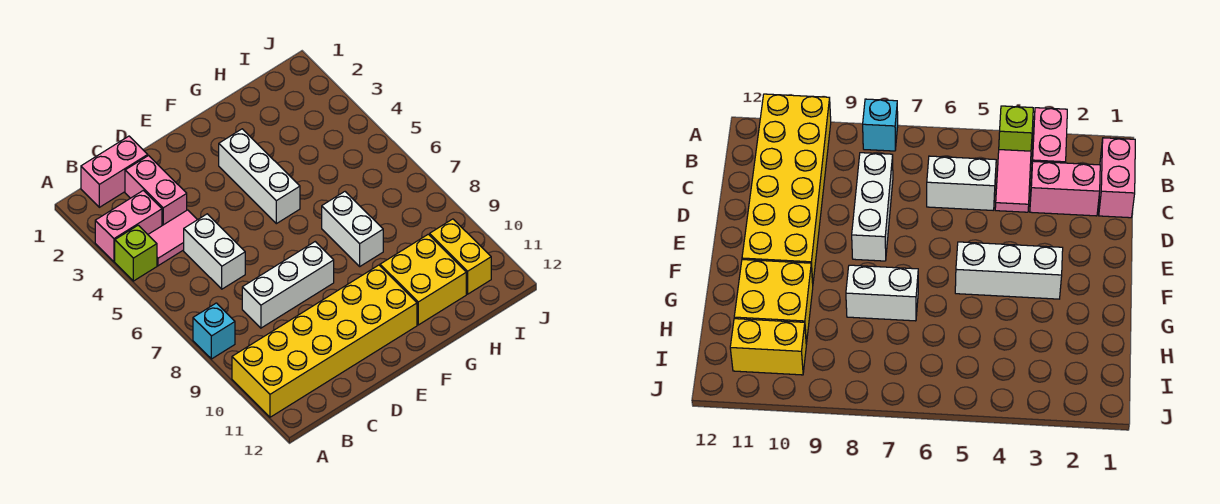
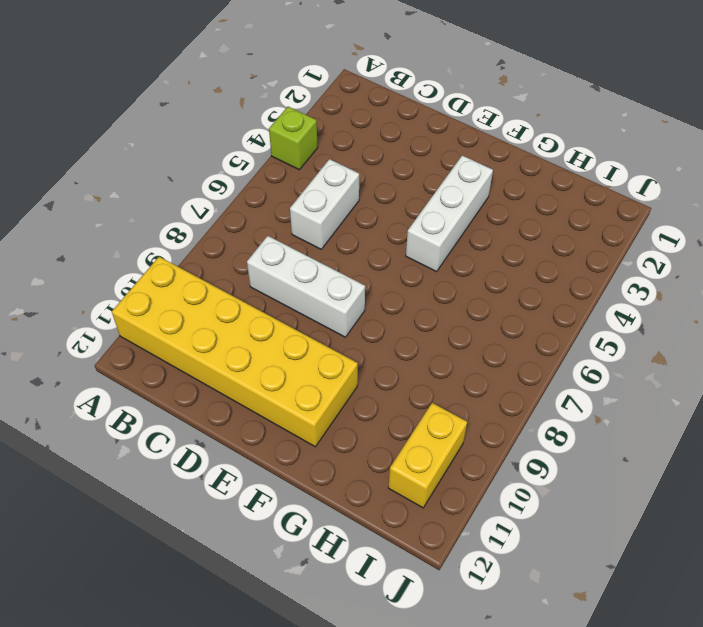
none -> pink 1x2 brick [95,190,162,262]
none -> cyan 1x1 brick [193,303,235,359]
none -> pink 1x2 brick [81,136,148,207]

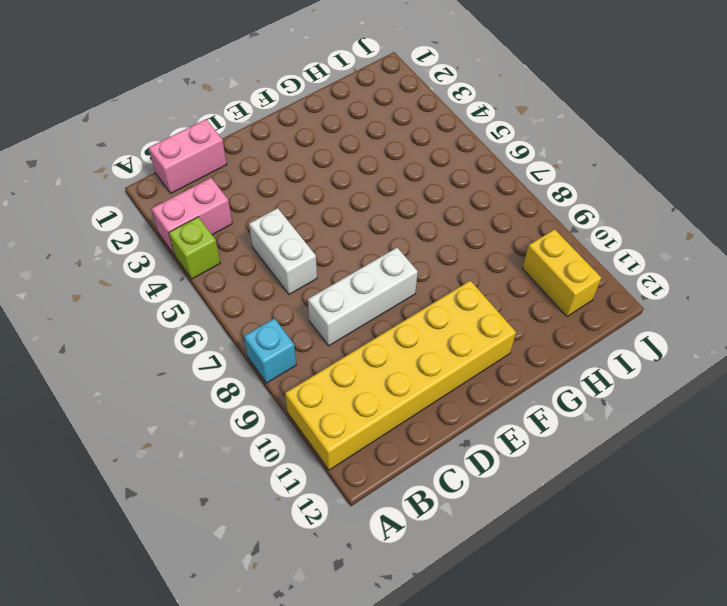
none -> pink 1x2 tile [148,210,197,266]
none -> pink 1x2 brick [125,156,187,226]
none -> white 1x3 brick [219,129,300,224]

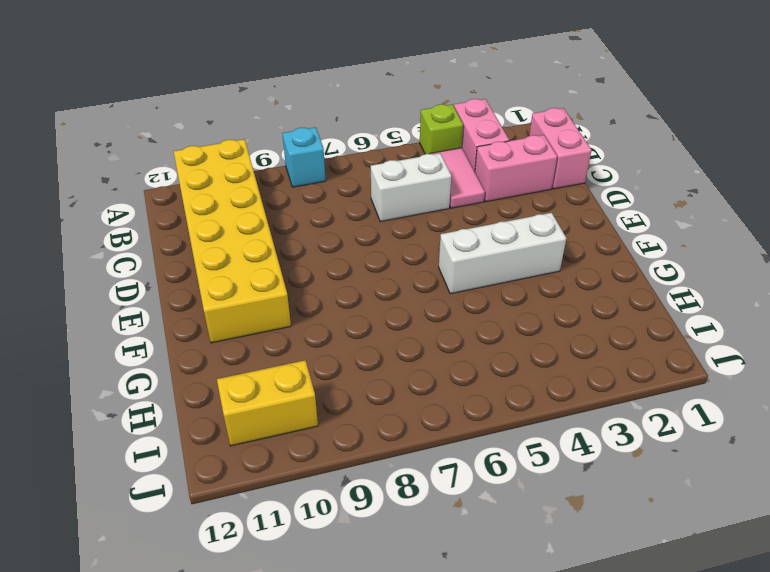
none -> white 1x3 brick [242,242,334,328]
none -> white 1x2 brick [322,192,383,266]
none -> yellow 2x2 brick [380,234,466,325]

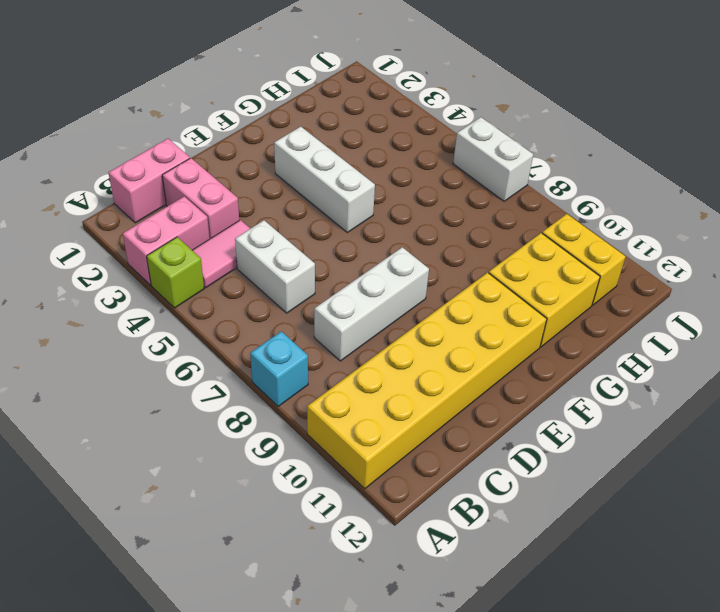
white 1x2 brick [453,117,533,201] -> white 1x2 brick moved to [322,192,383,266]

